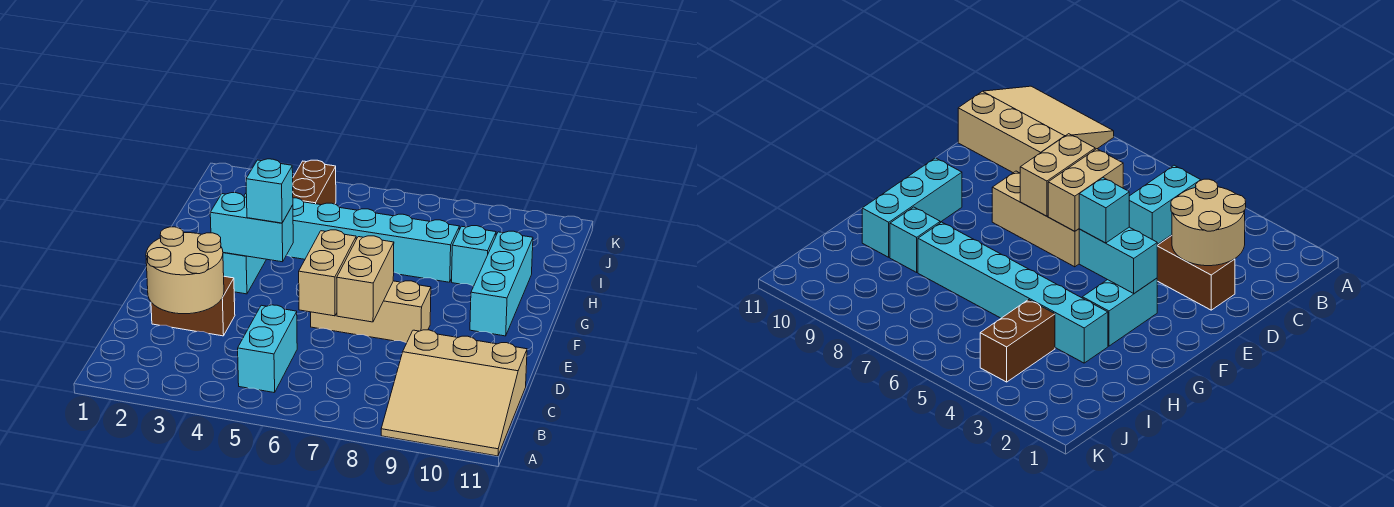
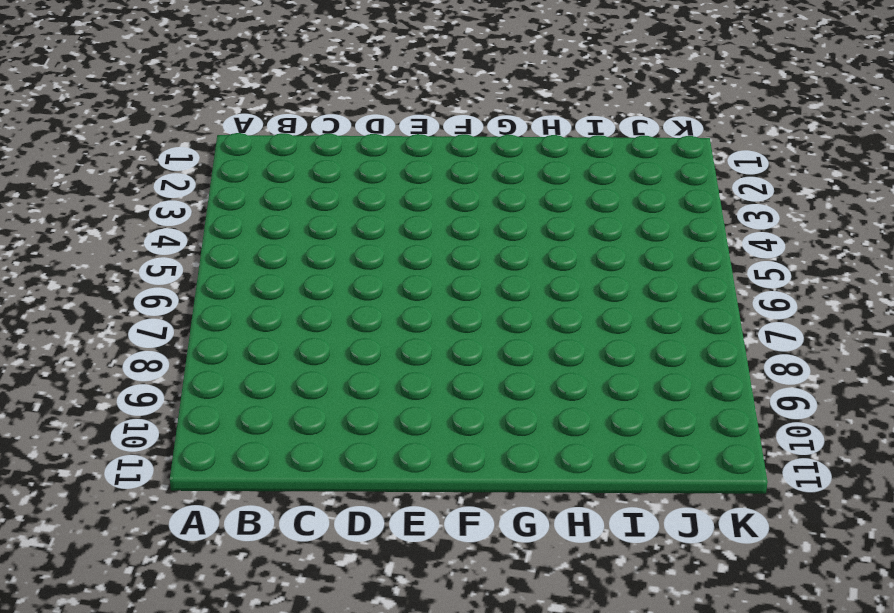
none -> tan 3x3 slope [381,330,527,456]
none -> cyan 1x2 brick [238,305,297,393]
none -> brown 1x2 brick [151,276,235,336]

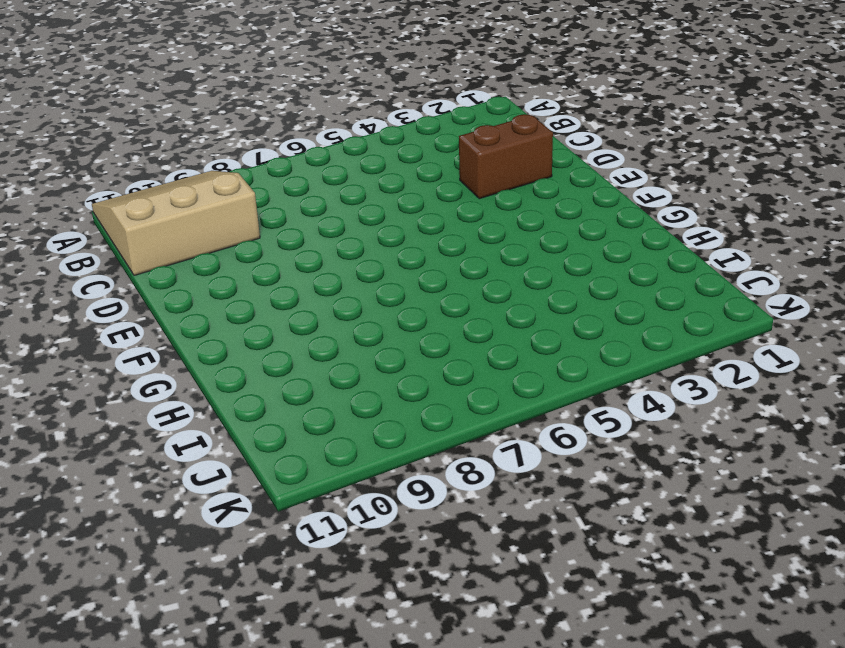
none -> cyan 1x2 brick [238,305,297,393]
none -> tan 1x3 brick [311,281,431,343]
none -> cyan 1x2 brick [223,252,266,294]

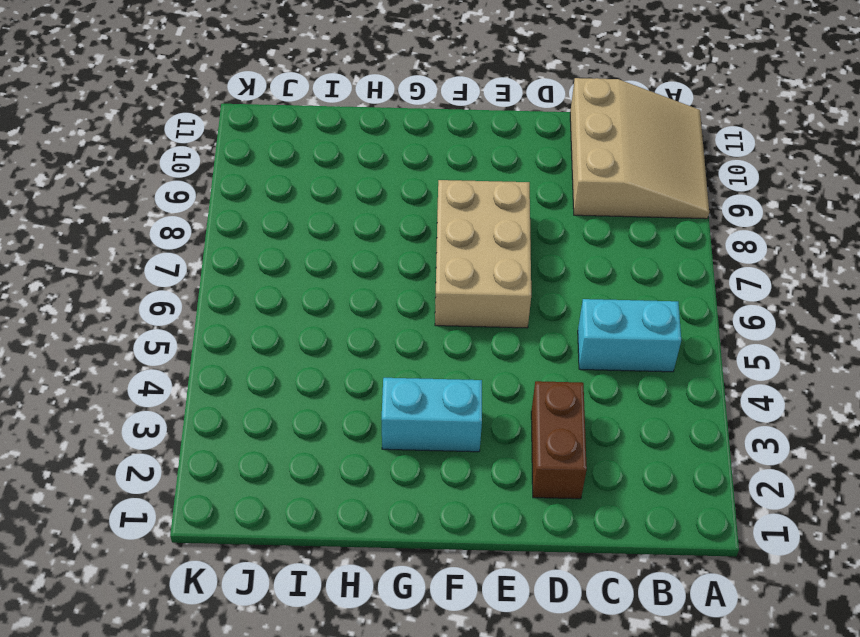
tan 2x3 brick [435,180,531,328] -> tan 1x3 brick [311,281,431,343]
none -> cyan 1x3 brick [470,231,533,336]
none -> cyan 1x6 brick [244,193,459,282]
none -> cyan 1x1 brick [452,226,496,286]

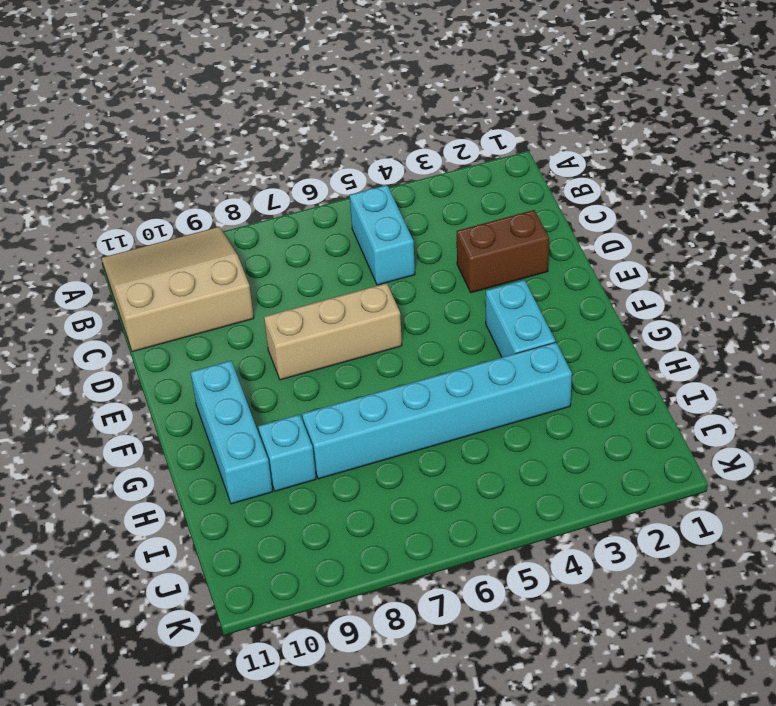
none -> brown 1x2 brick [293,160,336,205]
none -> tan 2x2 round brick [146,227,224,314]
none -> tan 1x2 brick [299,230,356,316]

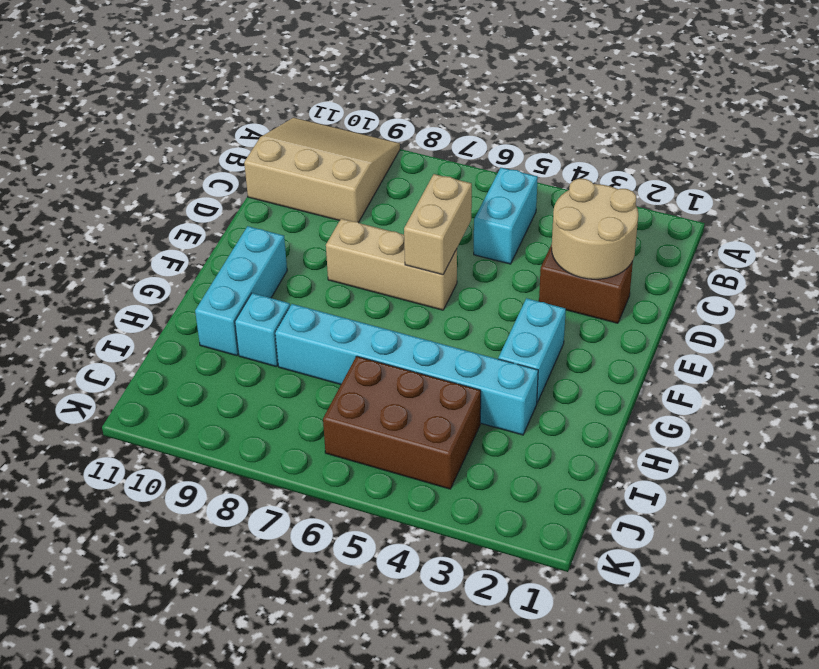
brown 2x3 brick [323,356,481,489] -> brown 1x2 brick [293,160,336,205]
none -> tan 1x2 brick [337,236,394,322]
none -> cyan 1x2 brick [210,193,293,262]
none -> cyan 1x1 brick [246,159,293,223]

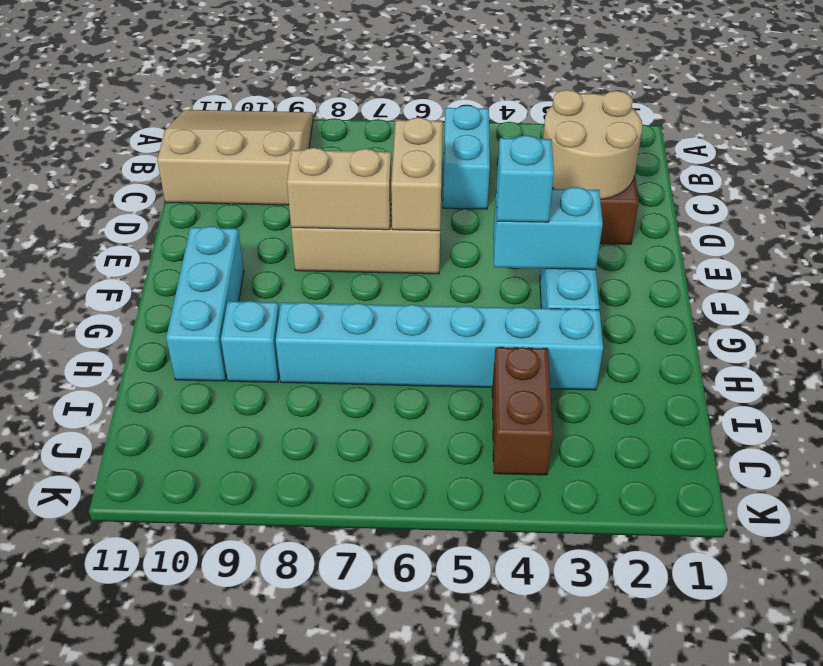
tan 1x2 brick [287,148,392,230] -> tan 1x2 brick turned to [337,236,394,322]

